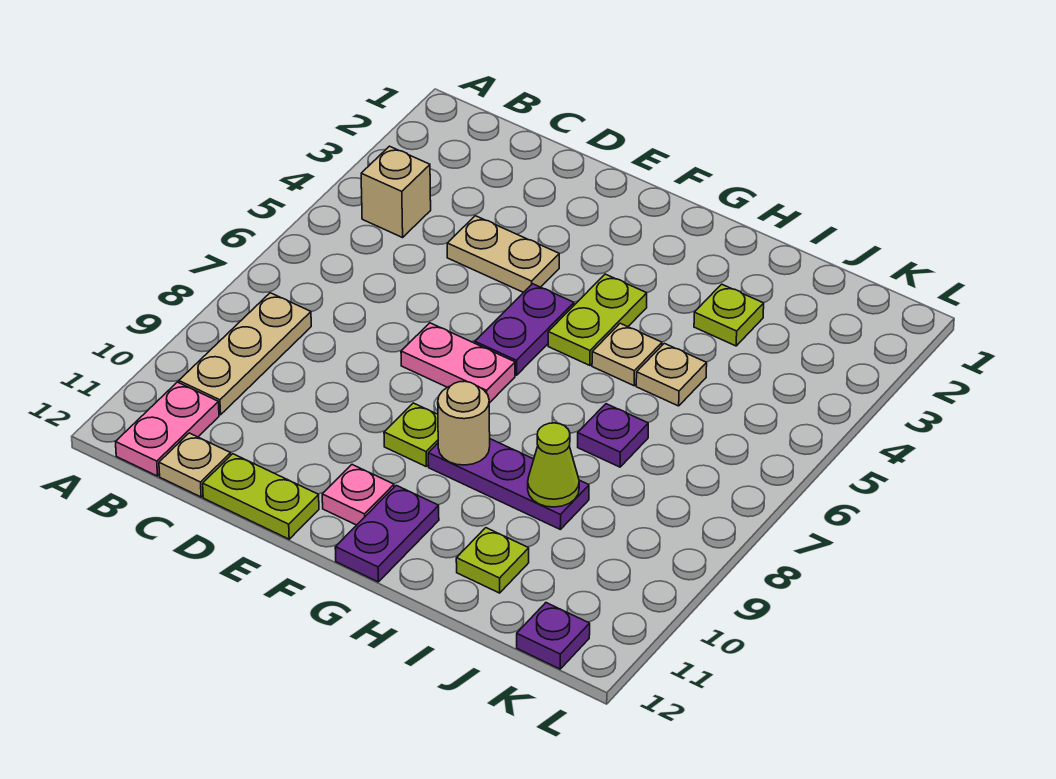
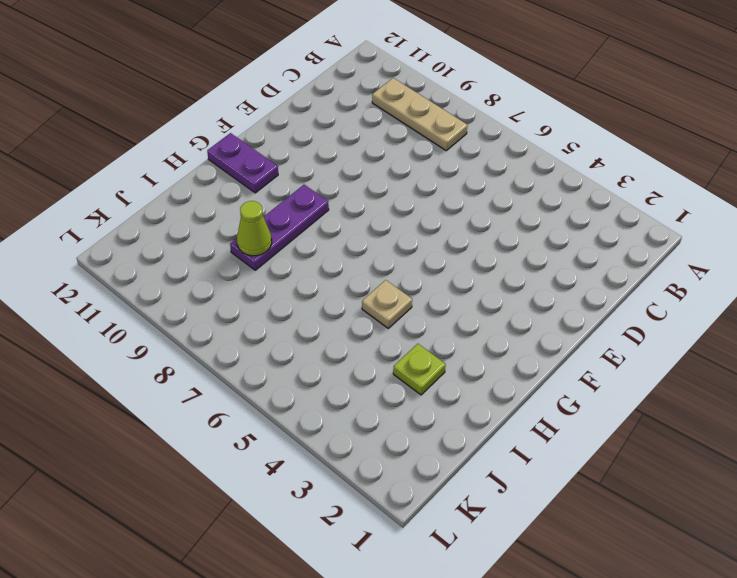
none -> tan 1x1 brick [361,146,431,238]
none -> pink 1x2 plate [116,382,219,476]
none -> tan 1x1 plate [159,433,231,497]

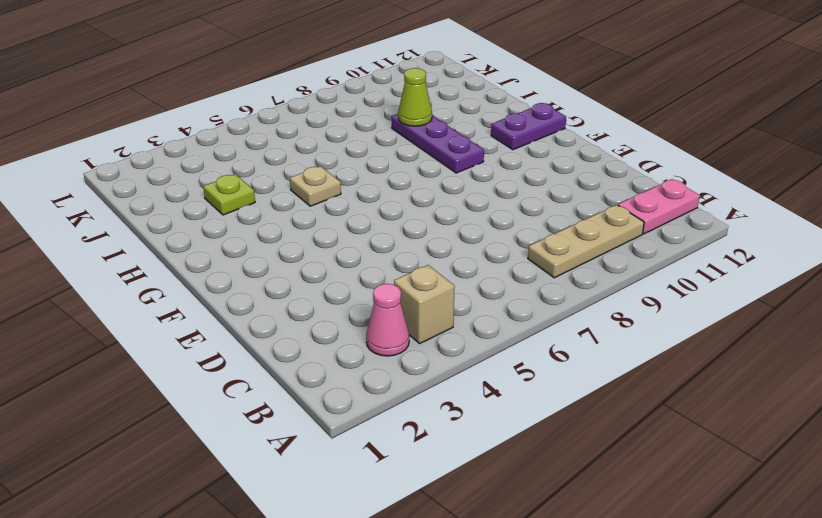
pink 1x1 cone [366,284,409,356] -> none
none -> tan 1x1 plate [159,433,231,497]
none -> tan 1x2 plate [447,216,559,293]
none -> lime 1x2 plate [203,454,319,539]

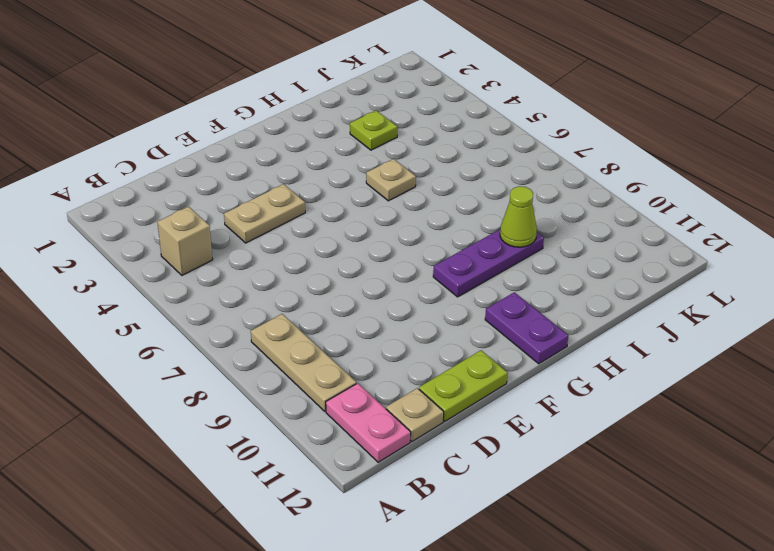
none -> pink 1x2 plate [401,323,515,403]
none -> purple 1x2 plate [475,284,574,375]
none -> lime 1x1 plate [384,403,438,466]

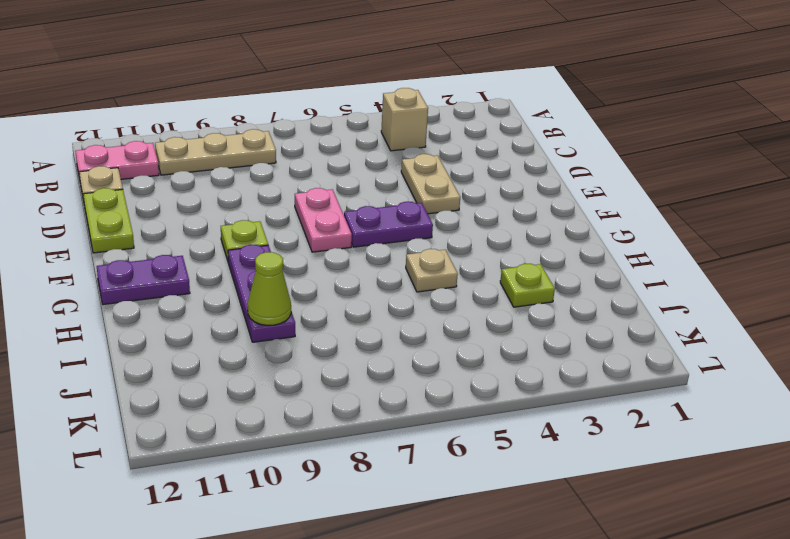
none -> pink 1x1 plate [322,465,394,525]
none -> lime 1x2 plate [548,274,647,365]
none -> tan 1x1 plate [636,343,707,406]

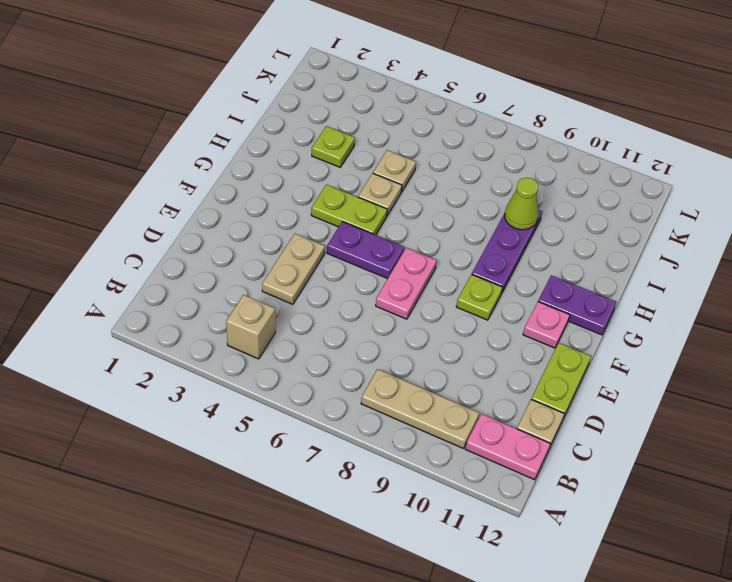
none -> purple 1x1 plate [578,404,648,467]
none -> lime 1x1 plate [456,528,529,593]
none -> purple 1x1 plate [517,603,590,669]

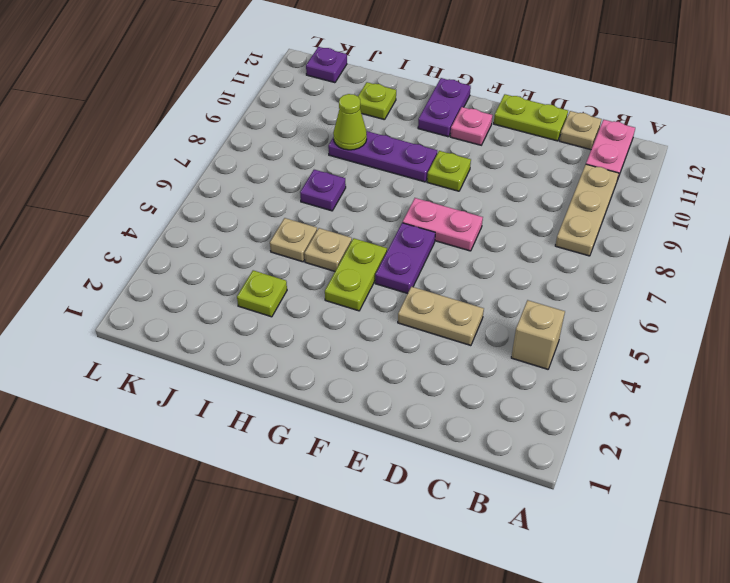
none -> tan 1x1 round brick [438,381,490,465]

